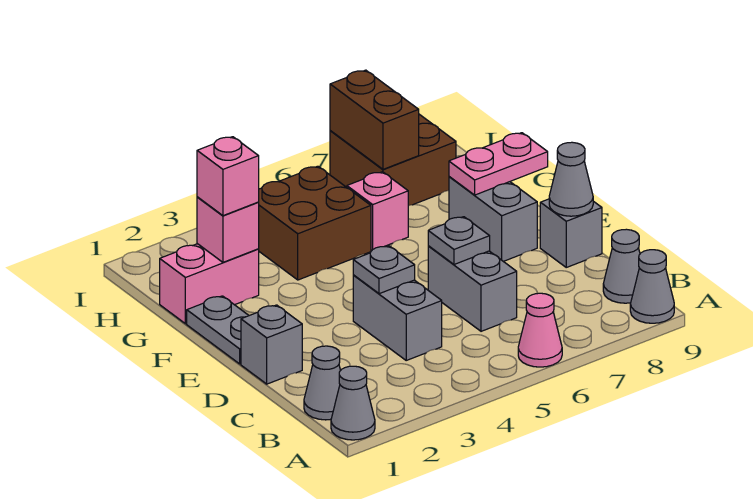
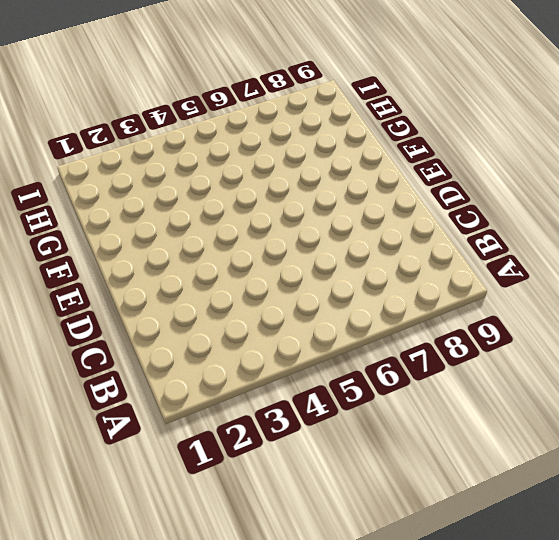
none -> grey 1x1 cone [331,366,375,440]
none -> pink 1x1 cone [518,293,562,367]
none -> grey 1x1 cone [630,250,674,323]

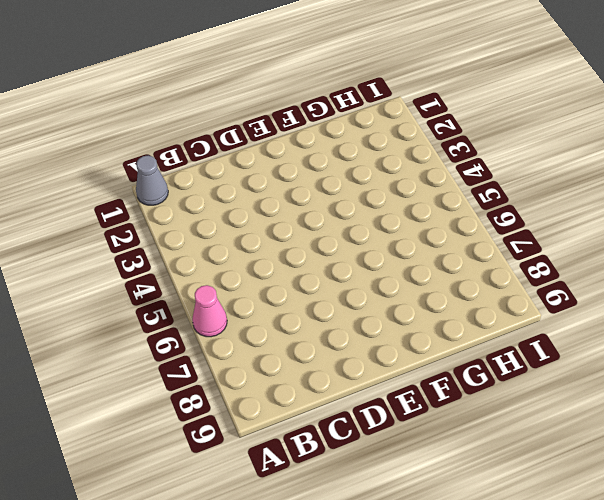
none -> grey 1x1 cone [630,250,674,323]
none -> grey 1x1 cone [304,346,341,420]
none -> grey 1x1 cone [603,229,640,303]

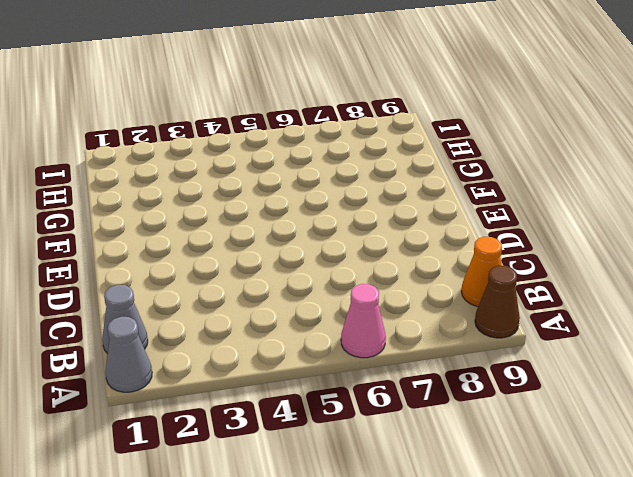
brown 1x1 cone [475,265,520,338] -> grey 1x1 cone [630,250,674,323]
orange 1x1 cone [461,237,502,307] -> grey 1x1 cone [603,229,640,303]
none -> grey 1x2 brick [353,275,442,360]
none -> grey 1x2 brick [428,246,517,331]
none -> grey 1x1 brick [241,305,302,384]

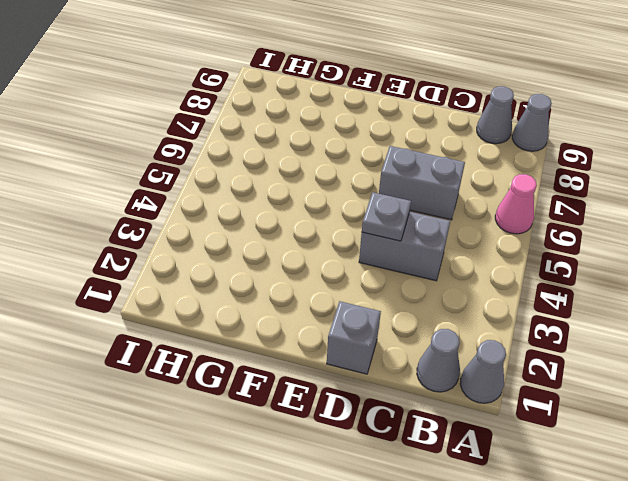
none -> grey 1x1 brick [540,199,602,267]
none -> grey 1x2 plate [187,296,249,364]
none -> grey 1x2 brick [449,177,537,261]

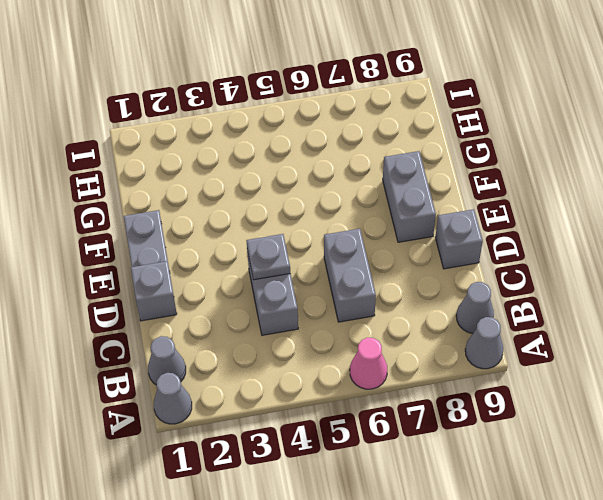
none -> pink 1x2 brick [160,244,259,324]
none -> brown 2x2 brick [258,166,371,280]
none -> pink 1x1 brick [347,172,408,250]

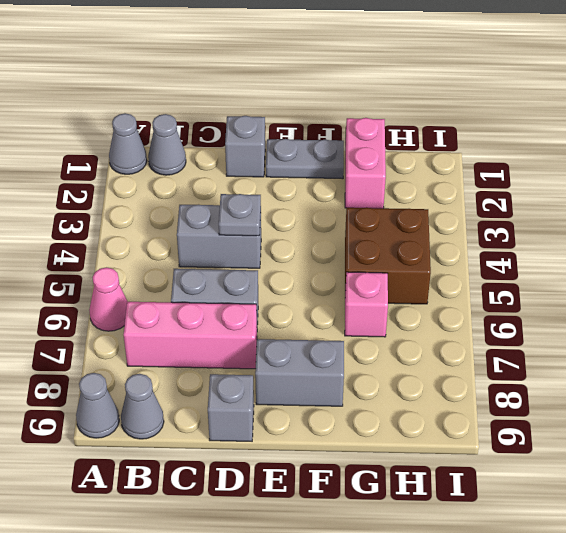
pink 1x3 brick [124,302,257,369] -> none
none -> brown 2x2 brick [330,114,456,206]
none -> grey 1x1 plate [428,217,490,264]
none -> grey 1x1 cone [549,142,593,216]

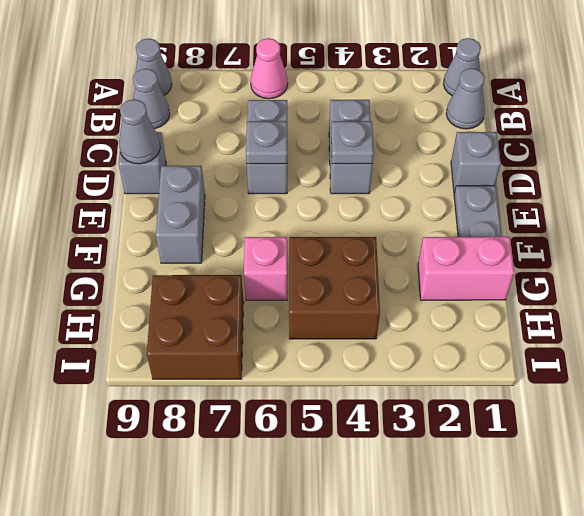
none -> pink 1x2 plate [449,133,548,195]
none -> pink 1x1 brick [197,197,259,262]
none -> brown 1x2 brick [330,70,419,169]

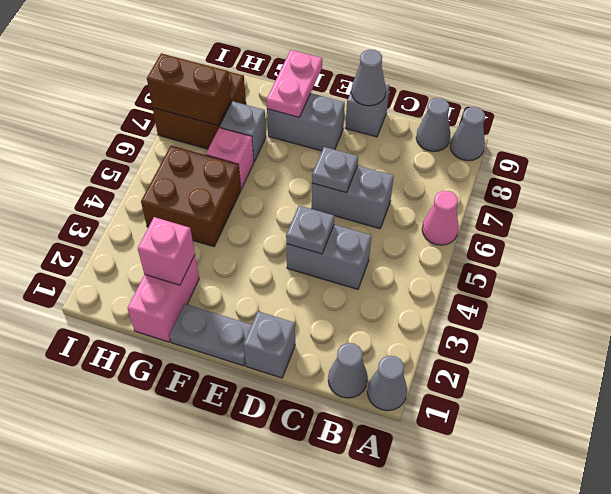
grey 1x1 brick [220,101,266,161] -> none
none -> pink 1x1 brick [197,137,259,216]

